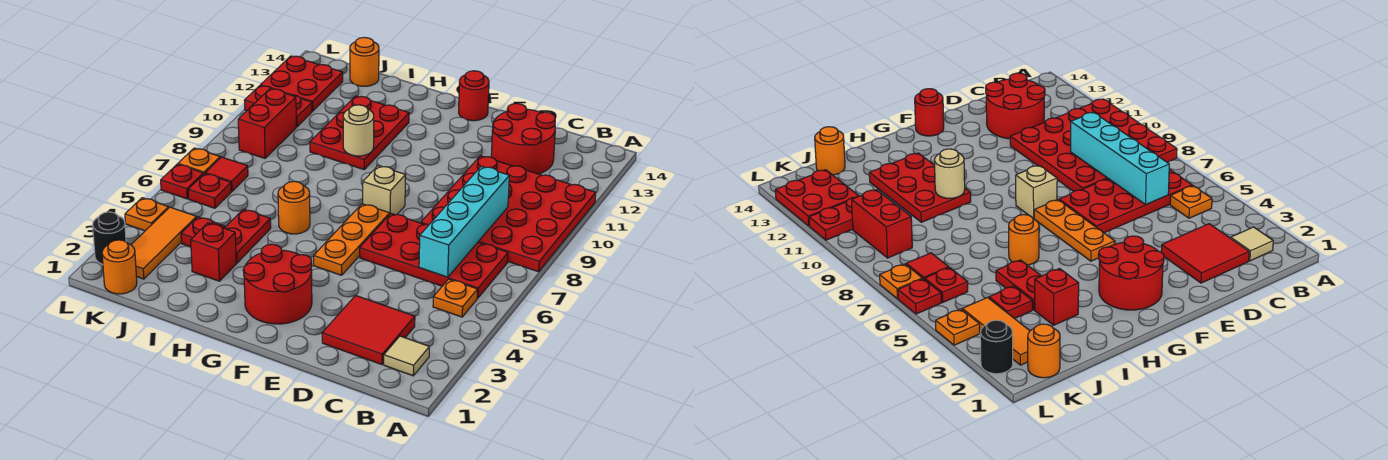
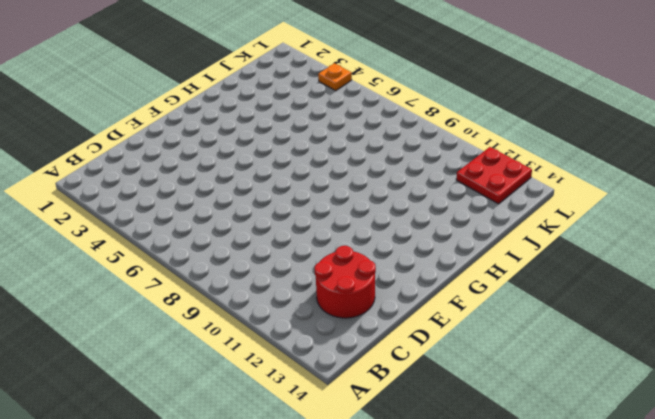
none -> red 4x4 plate [421,156,596,272]
none -> tan 1x1 tile [384,336,429,376]
none -> orange 1x1 plate [433,279,478,317]

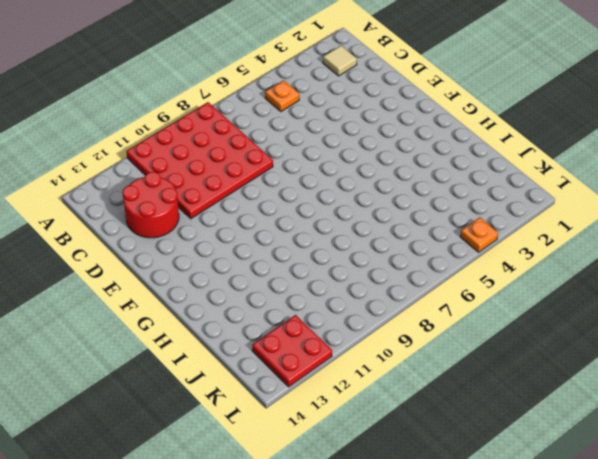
none -> red 2x4 plate [360,213,508,298]
none -> red 2x2 tile [322,295,415,365]
none -> red 2x2 round brick [243,244,312,324]

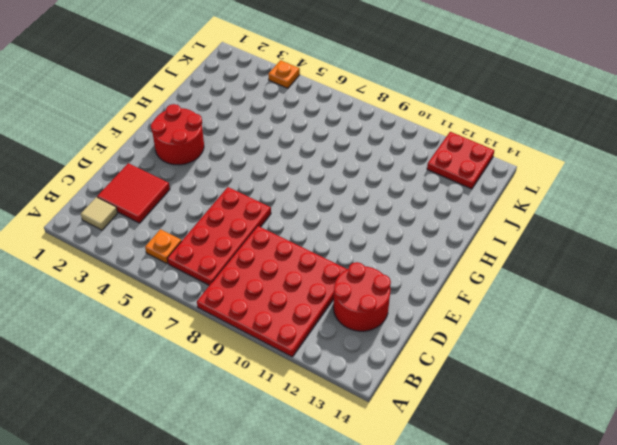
none -> orange 1x3 plate [314,204,390,275]
none -> tan 1x1 brick [363,166,406,215]
none -> red 1x1 round brick [459,71,489,121]

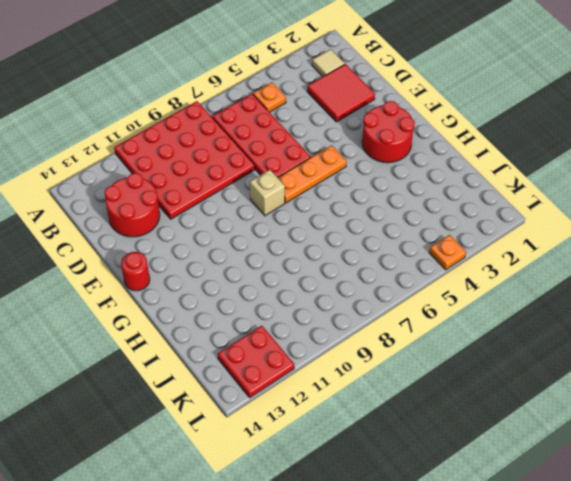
none -> orange 1x1 round brick [278,182,310,234]
none -> red 2x3 plate [310,96,409,169]
none -> red 1x1 brick [191,223,236,281]

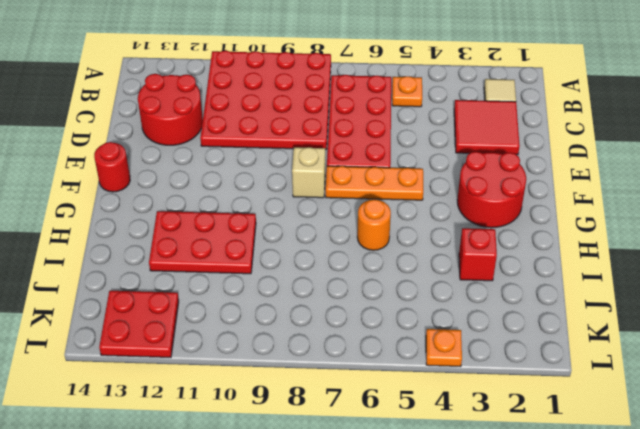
none -> red 1x2 plate [225,209,271,263]
none -> red 1x1 plate [181,217,225,247]
none -> orange 1x1 round brick [350,37,379,86]

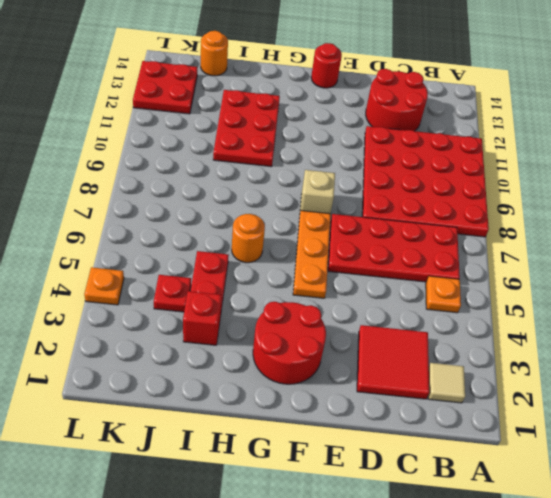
none -> orange 1x1 round brick [102,240,137,294]
none -> orange 1x3 tile [131,207,197,279]
none -> red 1x1 plate [188,173,231,208]

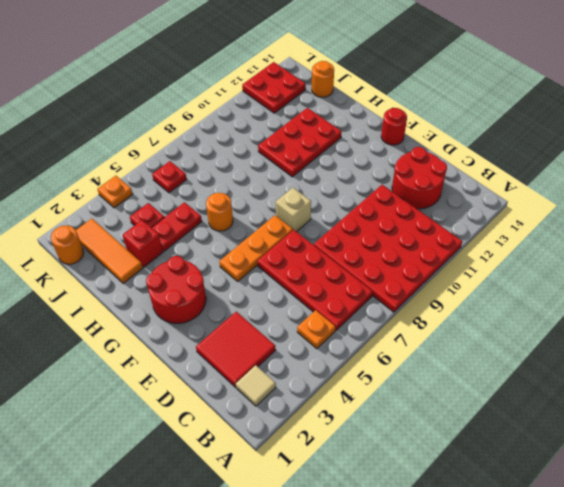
orange 1x3 tile [76,219,143,284] -> orange 1x3 tile turned to [131,207,197,279]
none -> red 1x1 tile [205,157,248,191]
none -> red 1x2 brick [238,89,296,158]
none -> red 1x2 plate [244,86,312,127]

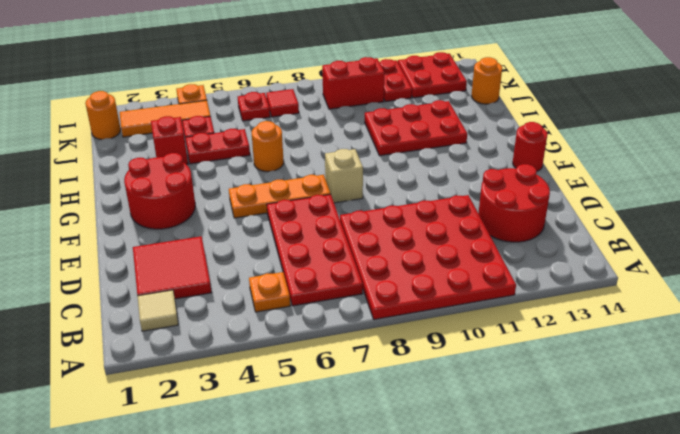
none -> black 1x1 round brick [93,212,126,264]
none -> red 1x1 plate [161,164,203,199]
none -> orange 1x1 plate [178,148,220,174]

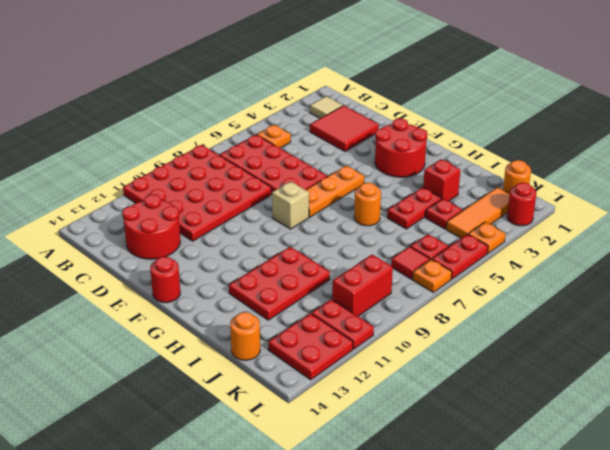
red 1x1 round brick [507,183,536,226] -> black 1x1 round brick [93,212,126,264]
red 1x2 plate [432,234,488,279] -> red 1x1 plate [161,164,203,199]
none -> cyan 1x4 brick [419,166,509,277]
none -> tan 1x1 round brick [343,105,374,156]

